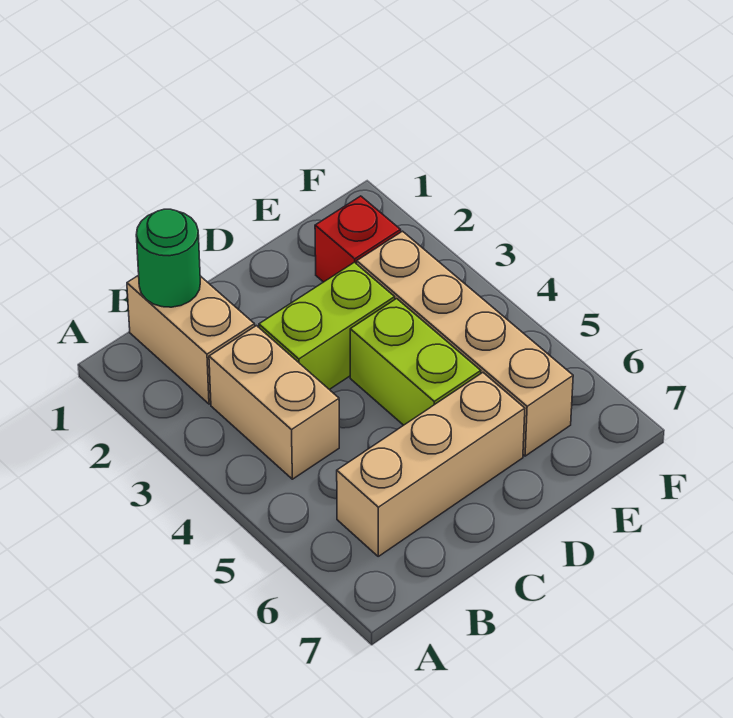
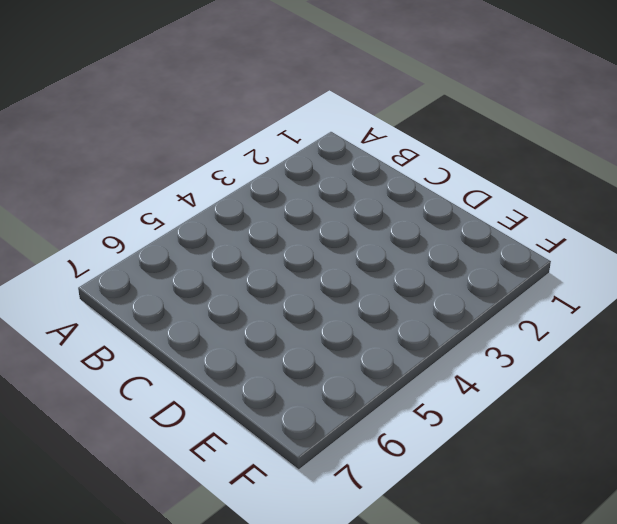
none -> tan 1x2 brick [127,275,255,404]
none -> tan 1x2 brick [209,326,339,479]

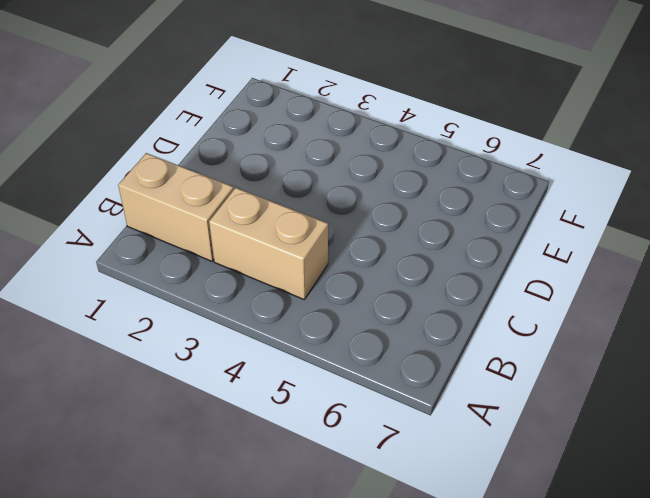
none -> tan 1x3 brick [337,373,525,556]
none -> lime 1x2 brick [259,262,395,390]

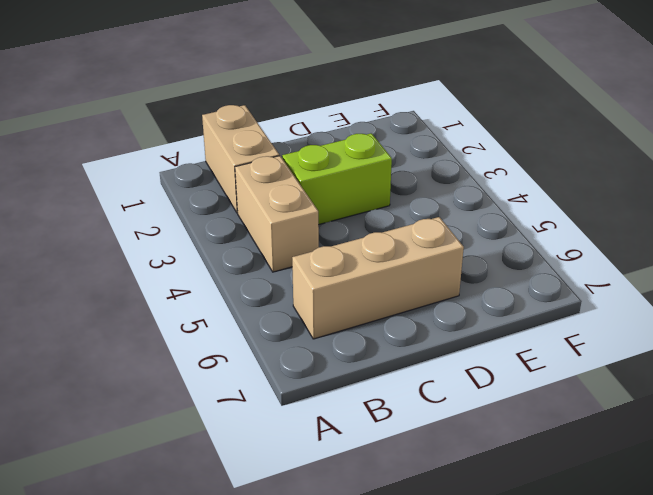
none -> lime 1x2 brick [350,299,481,425]
none -> red 1x1 brick [315,196,401,282]

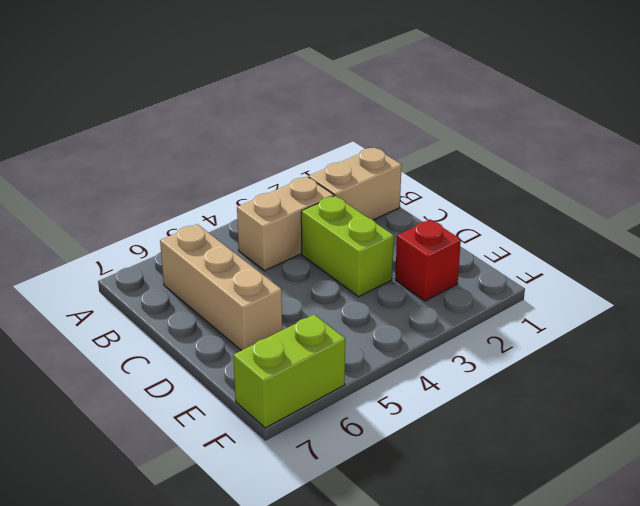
lime 1x2 brick [233,315,345,428] -> lime 1x2 brick moved to [350,299,481,425]
none -> tan 1x4 brick [357,231,573,456]
none -> green 1x1 round brick [136,209,200,307]

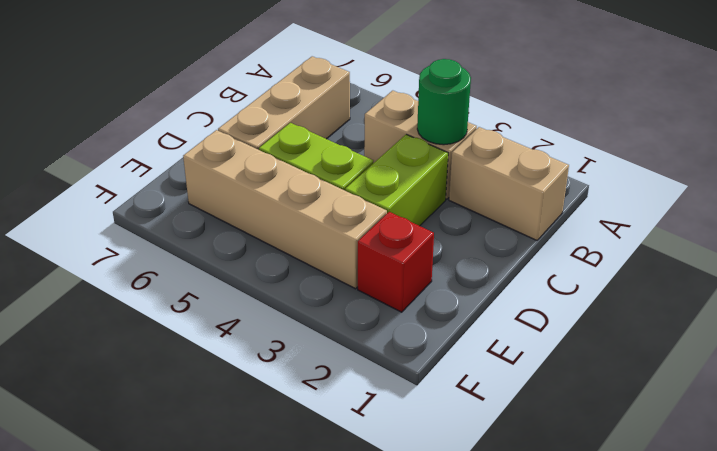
green 1x1 round brick [417,59,471,145] -> green 1x1 round brick moved to [136,209,200,307]

